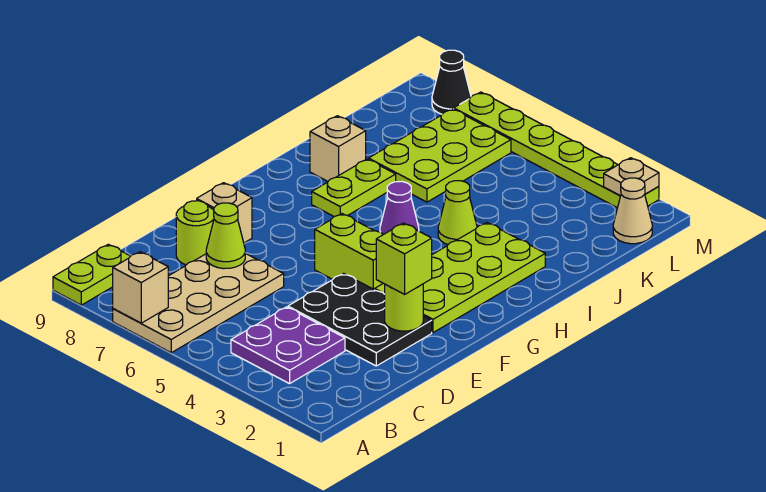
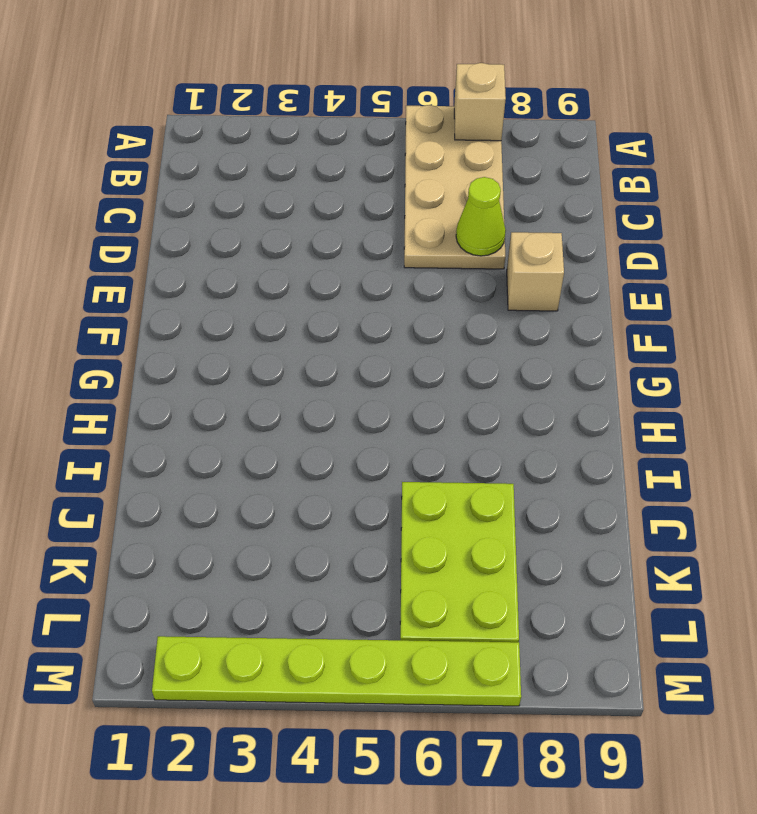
none -> lime 1x2 plate [53,244,130,305]
none -> purple 2x2 plate [231,307,345,384]
none -> black 2x3 plate [288,274,432,366]

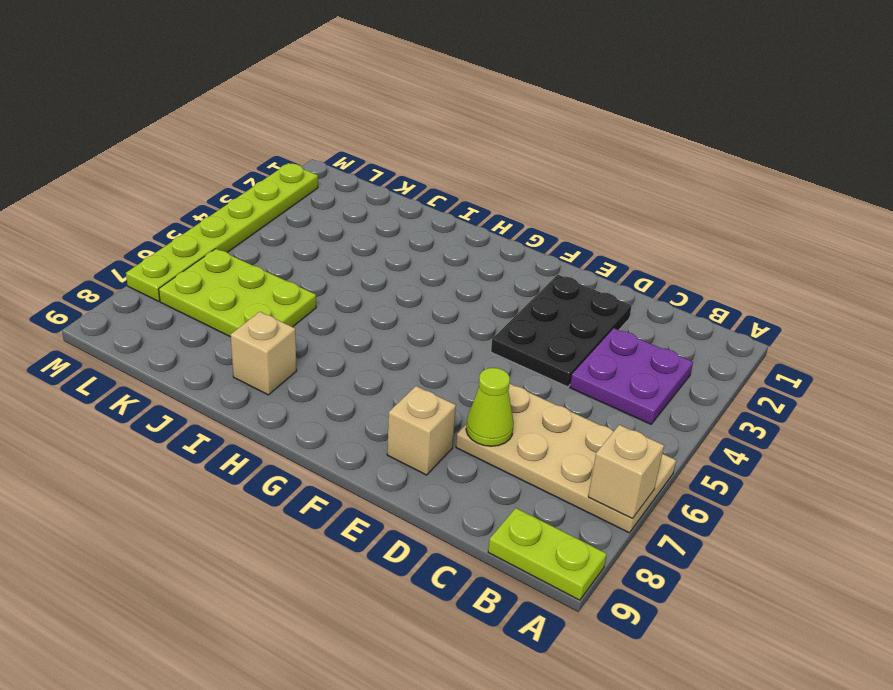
none -> lime 1x1 round brick [176,201,214,265]
none -> lime 2x4 plate [375,223,545,333]
none -> lime 1x2 brick [315,214,383,290]

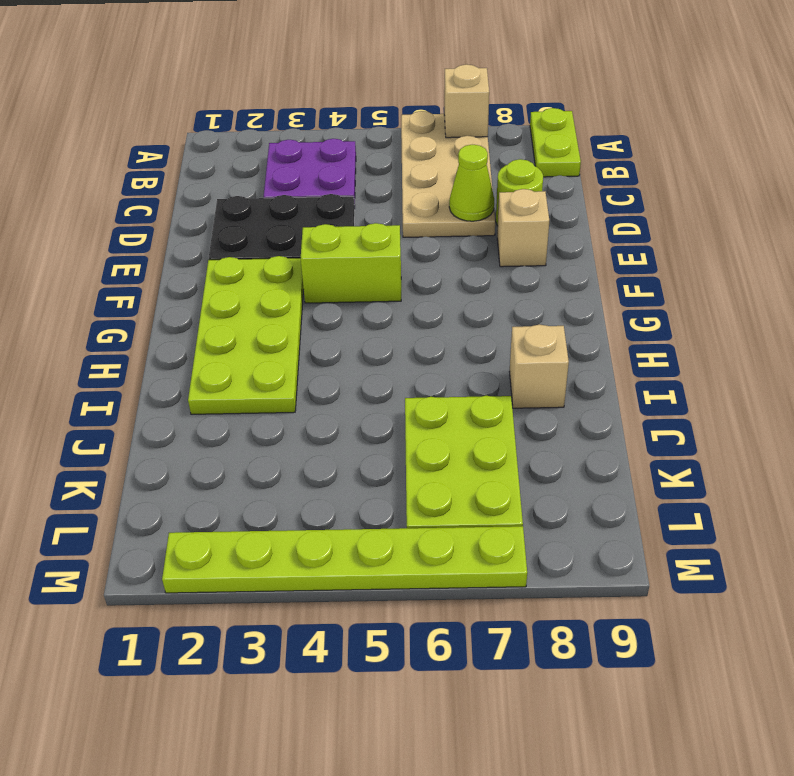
none -> purple 1x1 cone [380,181,419,235]
none -> lime 1x2 plate [312,159,396,217]
none -> lime 1x1 cone [438,181,477,245]

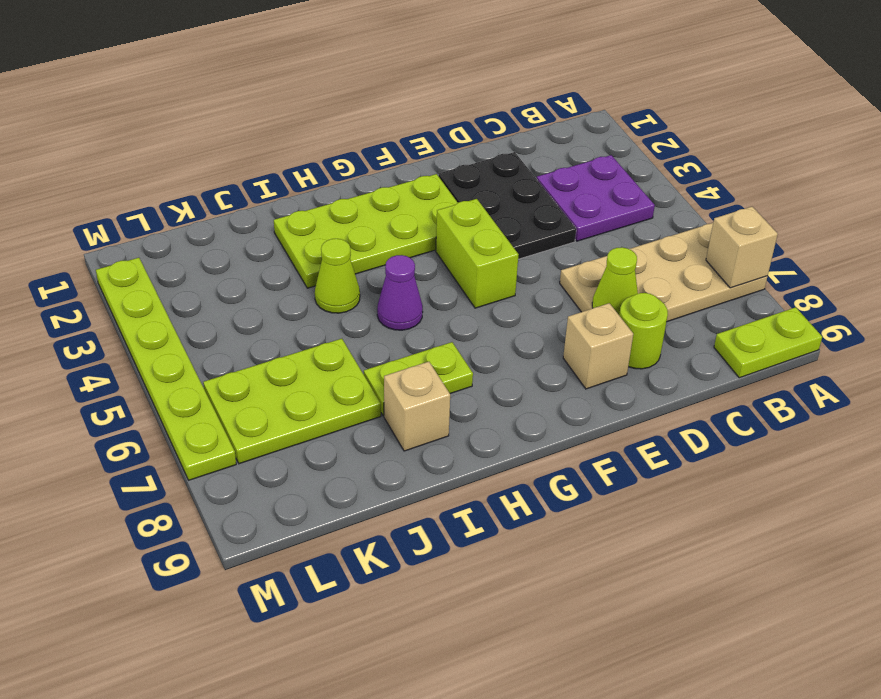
none -> tan 1x1 cone [613,178,652,244]
none -> black 1x1 cone [432,50,471,114]
none -> lime 1x1 round brick [385,284,423,331]

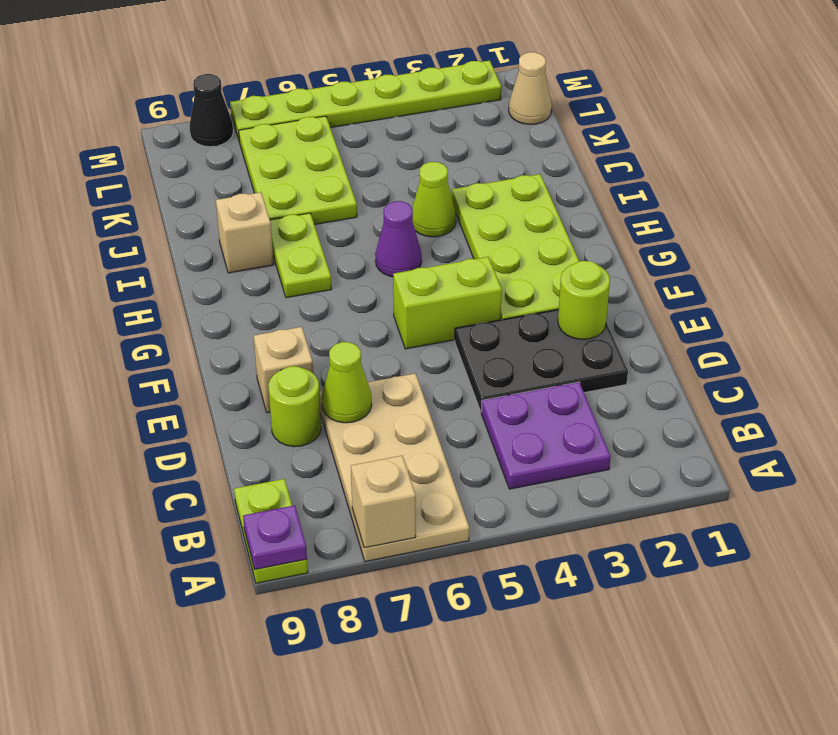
purple 1x1 plate [243,505,307,569] -> none
none -> tan 1x1 plate [604,158,659,196]
none -> lime 1x1 brick [376,223,432,294]

